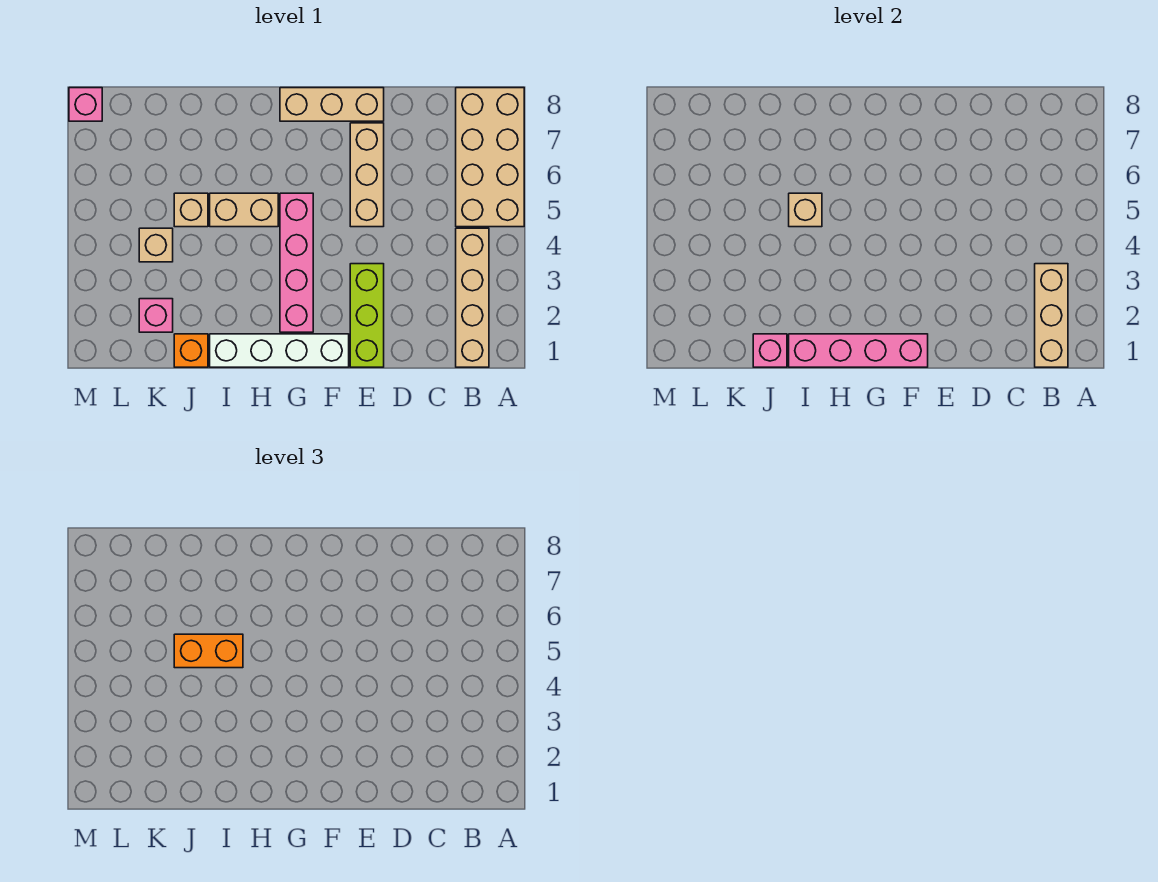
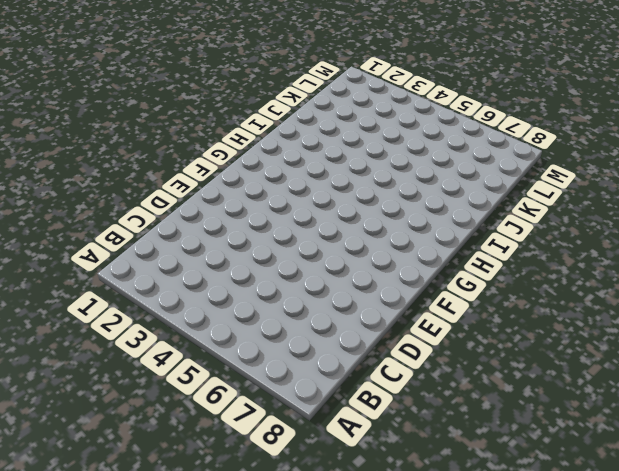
none -> tan 2x4 brick [456,88,524,227]
none -> tan 1x4 brick [456,228,489,367]
none -> lime 1x3 brick [350,264,384,367]

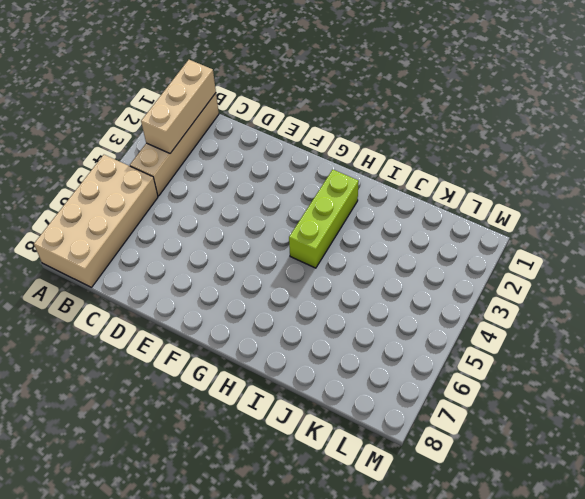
lime 1x3 brick [289,170,359,268] -> lime 1x3 brick moved to [350,264,384,367]
none -> tan 1x3 brick [350,123,384,227]
none -> tan 1x3 brick [280,88,384,121]
none -> white 1x4 brick [210,334,349,367]

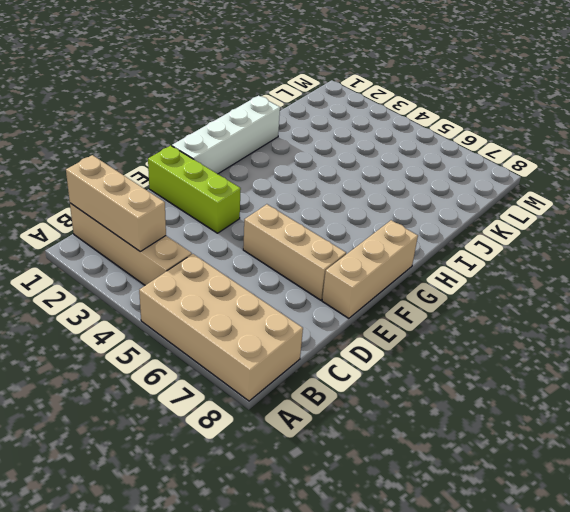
none -> pink 1x4 brick [280,193,313,332]
none -> tan 1x2 brick [210,193,278,227]
none -> orange 1x1 brick [174,334,208,367]

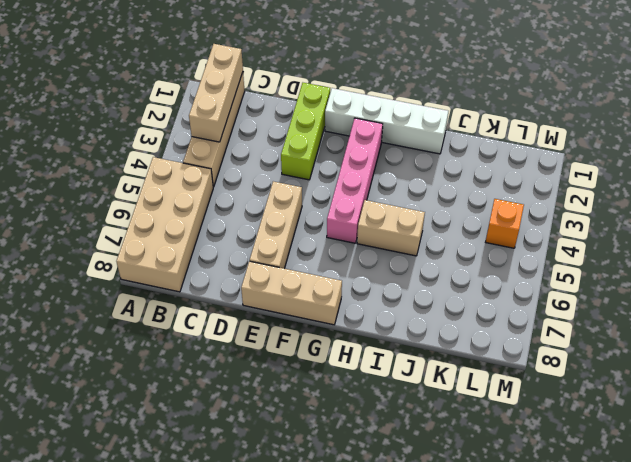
orange 1x1 brick [486,199,524,248] -> orange 1x1 brick moved to [174,334,208,367]
none -> tan 1x1 brick [174,193,208,227]
none -> pink 1x1 brick [139,299,173,332]
none -> tan 1x1 brick [139,228,173,262]

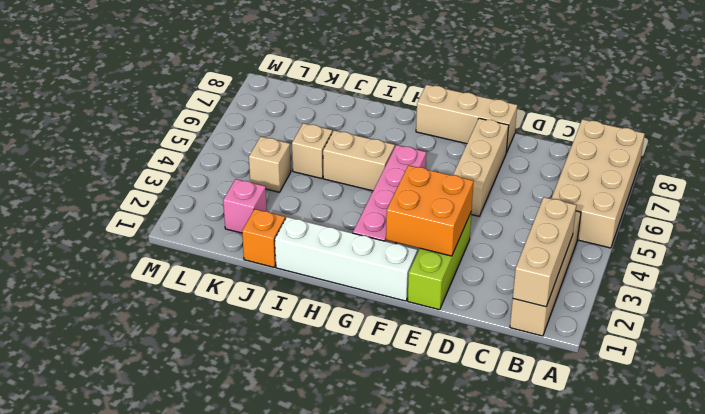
orange 2x2 brick [386,165,473,256] -> none
none -> pink 1x1 brick [69,88,102,121]
none -> pink 1x4 brick [789,334,928,367]
none -> tan 1x1 brick [789,193,822,227]

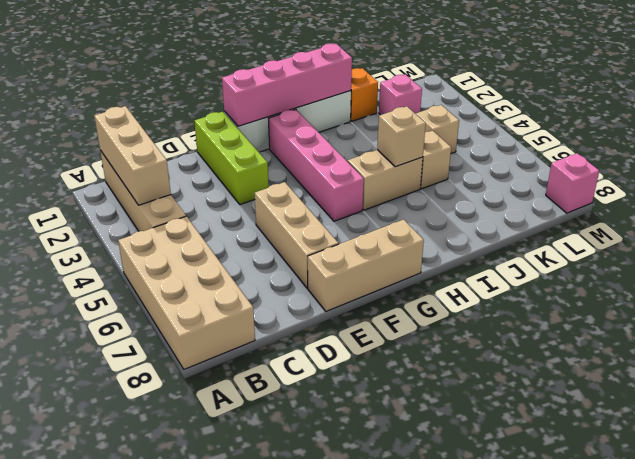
none -> pink 1x1 brick [753,334,787,367]
none -> orange 1x2 brick [174,634,243,668]

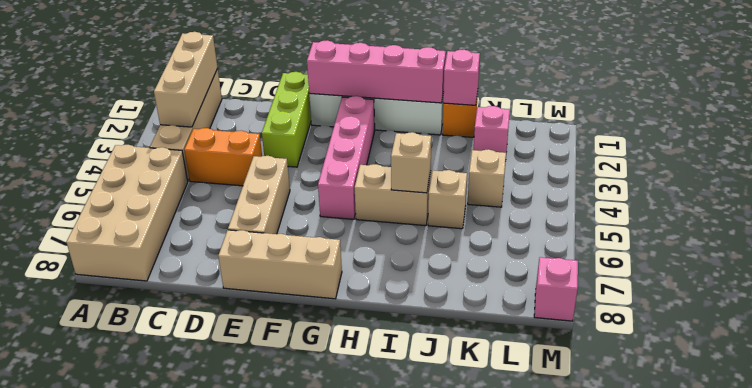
orange 1x2 brick [184,128,262,186] -> orange 1x2 brick moved to [174,634,243,668]

